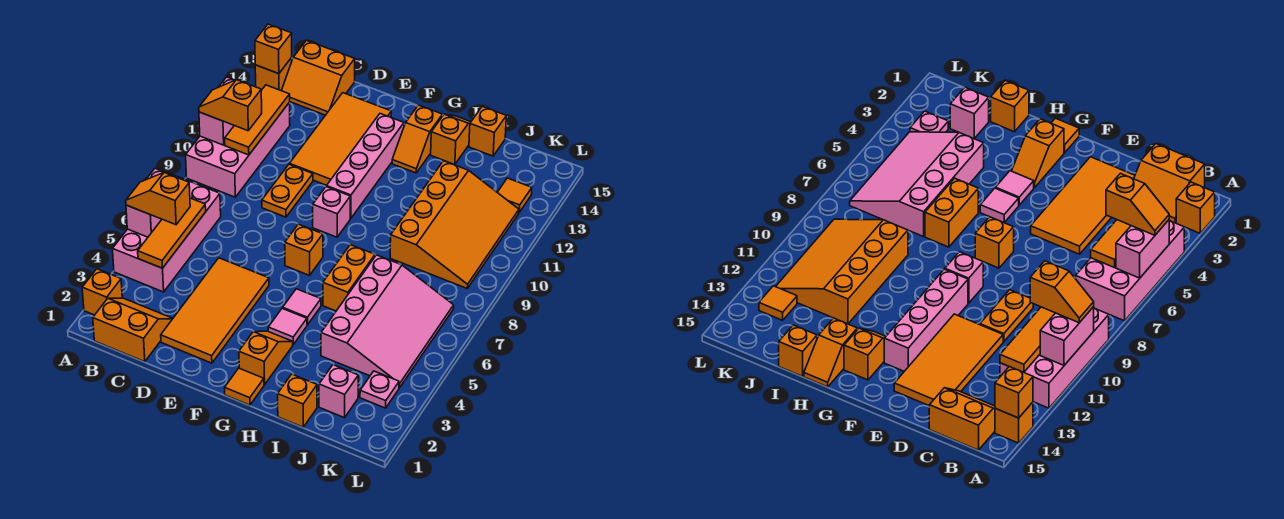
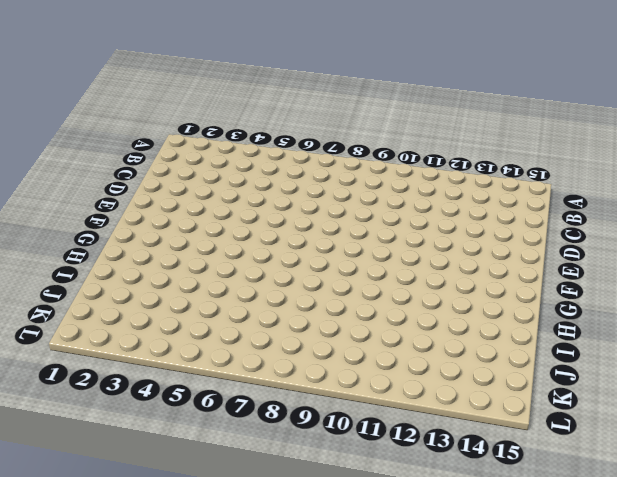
none -> orange 1x1 brick [82,269,122,315]
none -> pink 2x4 brick [113,174,221,292]
none -> pink 2x4 brick [186,102,290,197]
none -> orange 1x1 brick [255,58,292,90]

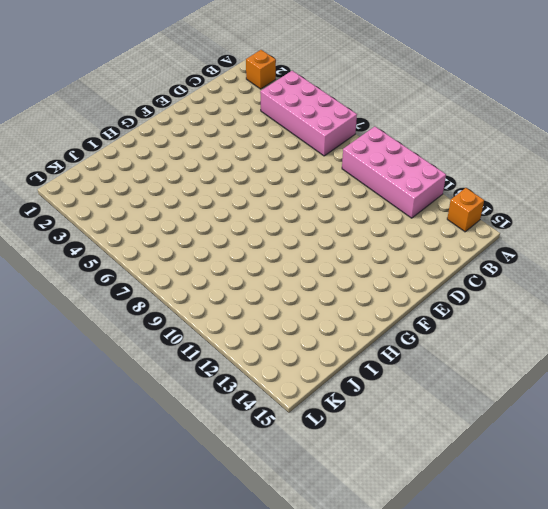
none -> orange 2x2 slope [93,298,173,362]
none -> orange 2x2 slope [281,41,355,115]
none -> orange 2x4 tile [161,258,269,363]
none -> orange 1x2 plate [262,164,313,217]

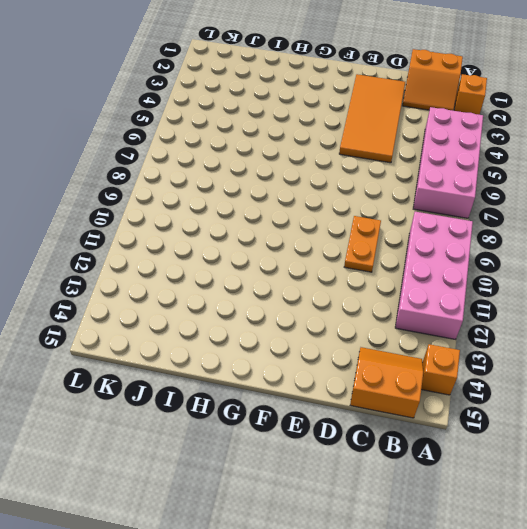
none -> orange 2x4 tile [289,93,391,185]
none -> orange 1x1 brick [285,224,323,275]
none -> pink 1x1 brick [313,187,350,237]
none -> pink 1x4 brick [327,114,404,219]

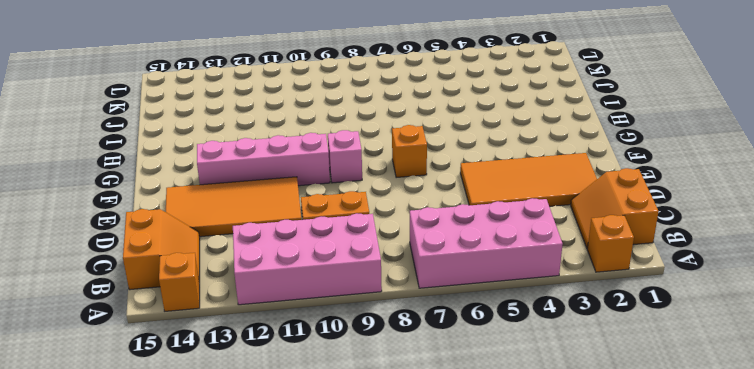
none -> orange 1x1 tile [225,368,264,405]
none -> orange 1x2 slope [239,331,293,385]
none -> pink 1x1 tile [268,308,307,344]
none -> pink 1x1 tile [283,289,321,325]

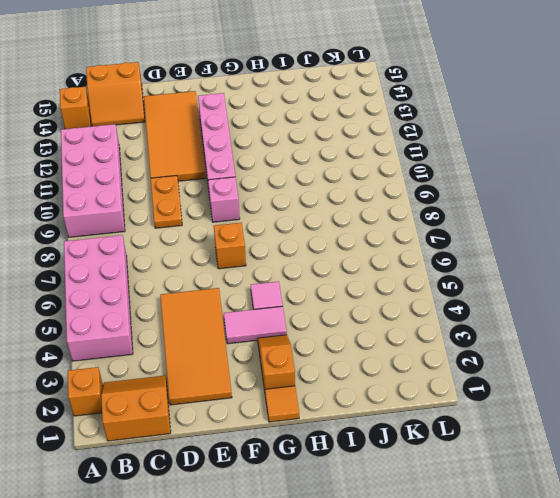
pink 1x2 tile [224,306,287,344] -> pink 1x1 tile [268,308,307,344]
none -> orange 1x2 slope [392,105,443,173]
none -> orange 1x2 brick [323,245,375,311]
none -> orange 1x2 slope [431,114,471,165]
none -> orange 1x1 brick [278,374,317,427]

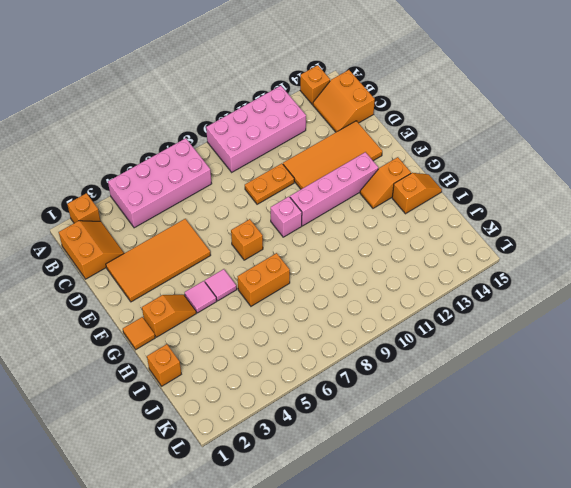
none -> pink 3x4 slope [321,255,454,388]
none -> orange 3x4 slope [390,161,519,288]
none -> orange 1x1 brick [469,106,506,156]
none -> pink 1x1 brick [319,365,358,418]

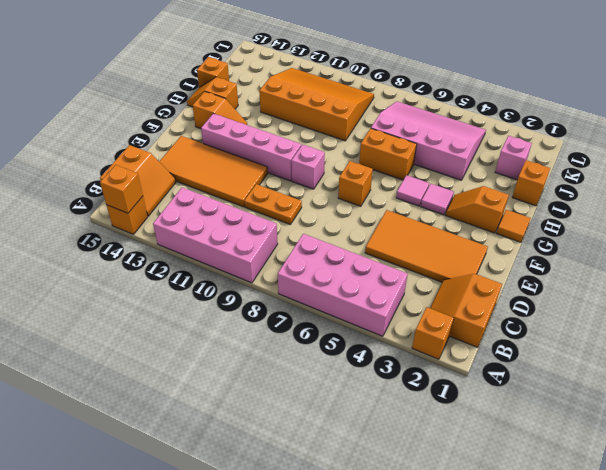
none -> pink 1x1 plate [360,371,399,408]
none -> orange 1x1 tile [497,178,532,212]
none -> pink 1x2 brick [126,168,179,237]
none -> pink 1x2 brick [199,77,234,145]

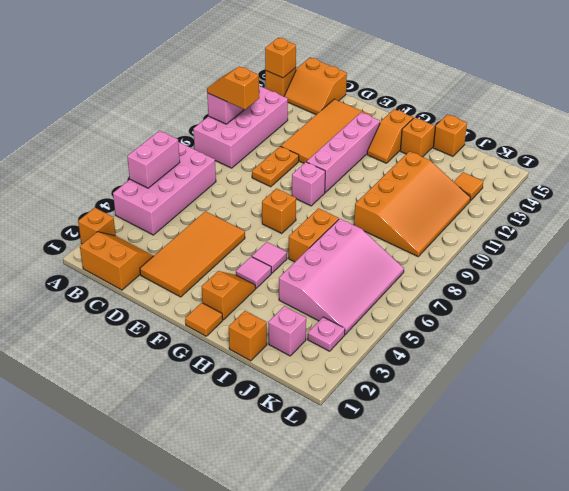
none -> orange 1x3 tile [138,198,206,268]
none -> orange 1x3 tile [225,85,290,155]
none -> orange 1x2 slope [126,172,190,225]

